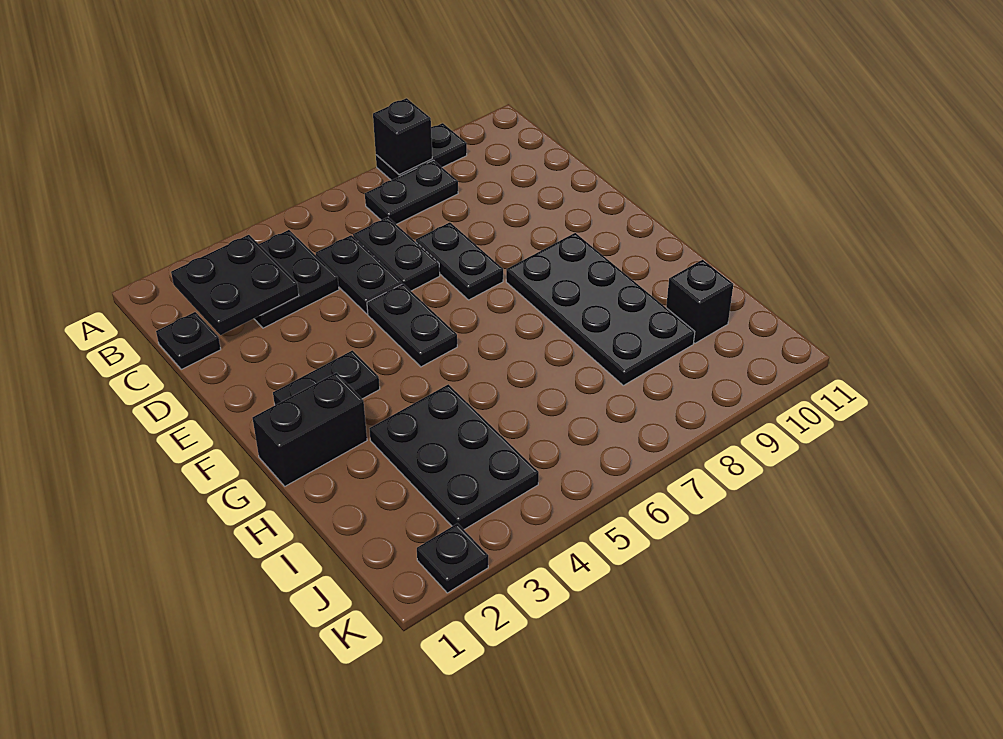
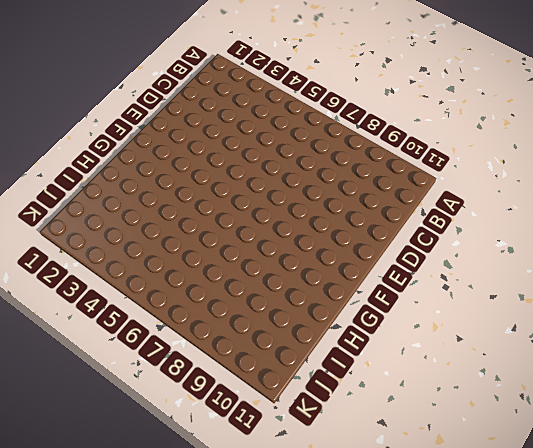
none -> black 1x2 plate [376,123,467,180]
none -> black 2x2 plate [254,230,339,328]
none -> black 1x2 plate [365,160,458,224]

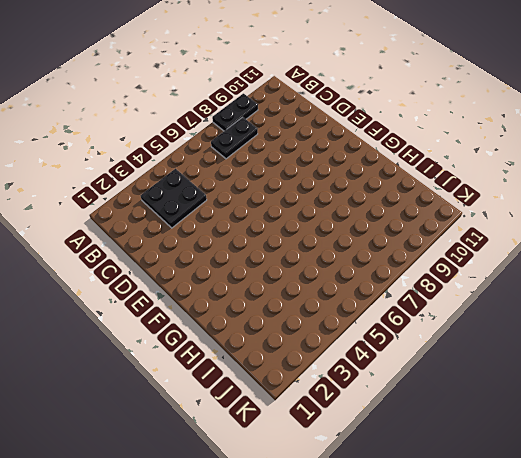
none -> black 1x1 plate [156,312,221,369]
none -> black 1x2 plate [316,235,402,314]
none -> black 1x2 plate [353,217,440,291]

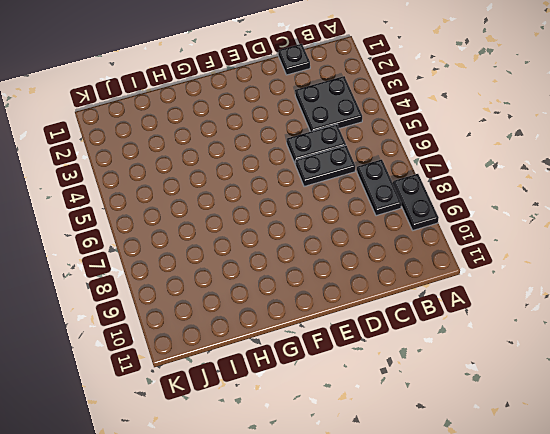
none -> black 1x2 plate [416,222,503,300]
none -> black 1x2 plate [367,284,457,367]
none -> black 1x2 plate [273,350,380,405]

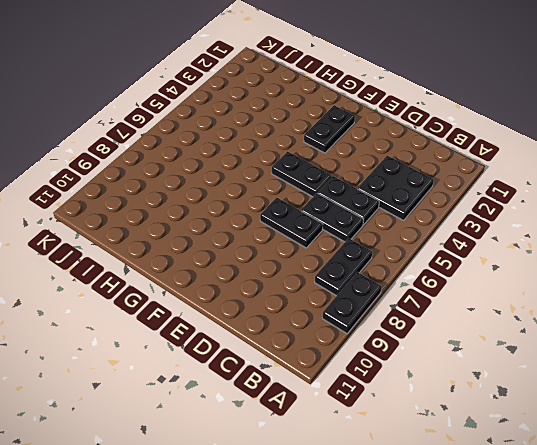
none -> black 1x1 plate [156,312,221,369]
none -> black 2x4 plate [506,233,695,385]
none -> black 1x2 brick [252,373,367,486]

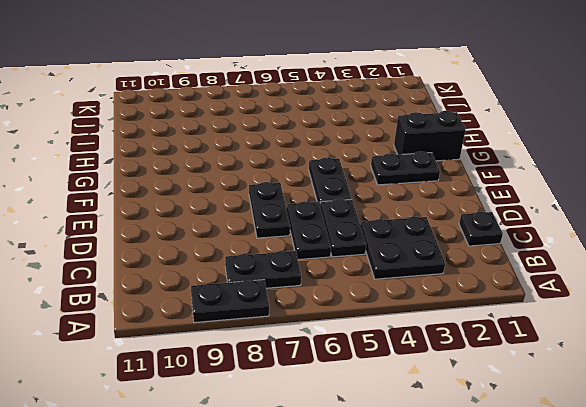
none -> black 2x4 plate [506,233,695,385]
none -> black 2x3 plate [369,384,539,529]
none -> black 1x1 brick [666,260,733,343]

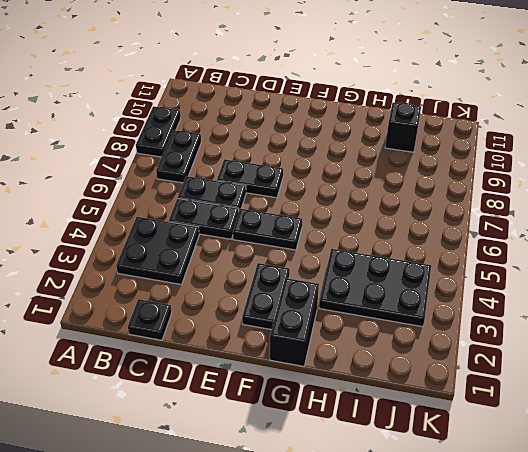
none -> black 2x4 plate [506,233,695,385]
none -> black 1x1 plate [417,523,488,593]
none -> black 1x1 brick [373,98,432,175]

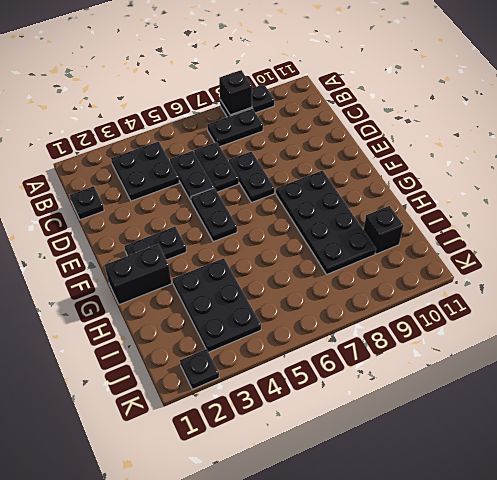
none -> black 2x2 plate [171,235,299,335]

